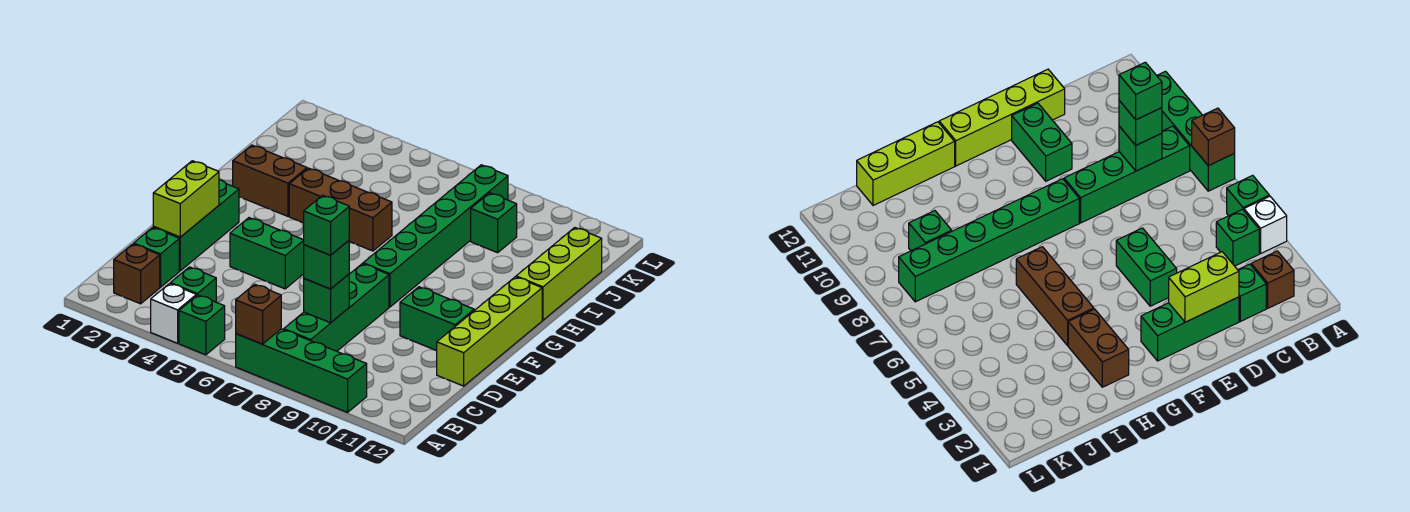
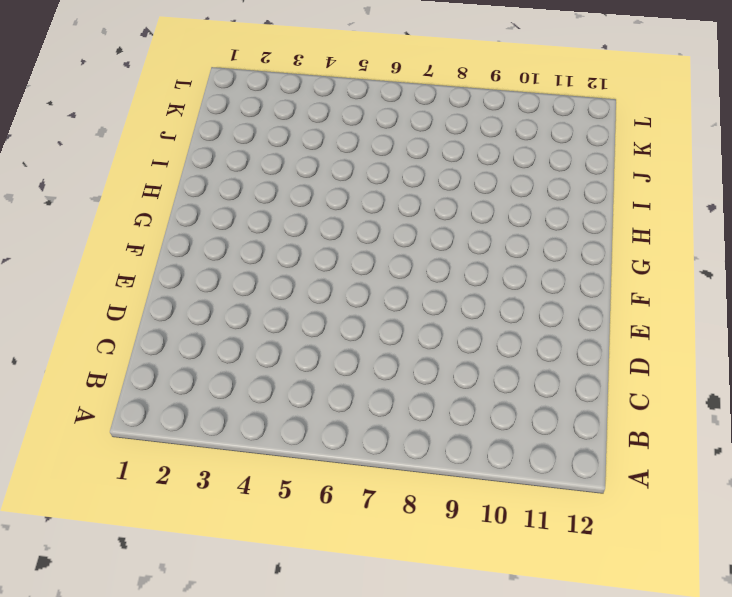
none -> white 1x1 brick [151,283,196,343]
none -> green 1x1 brick [179,295,225,355]
none -> green 1x4 brick [236,329,367,412]

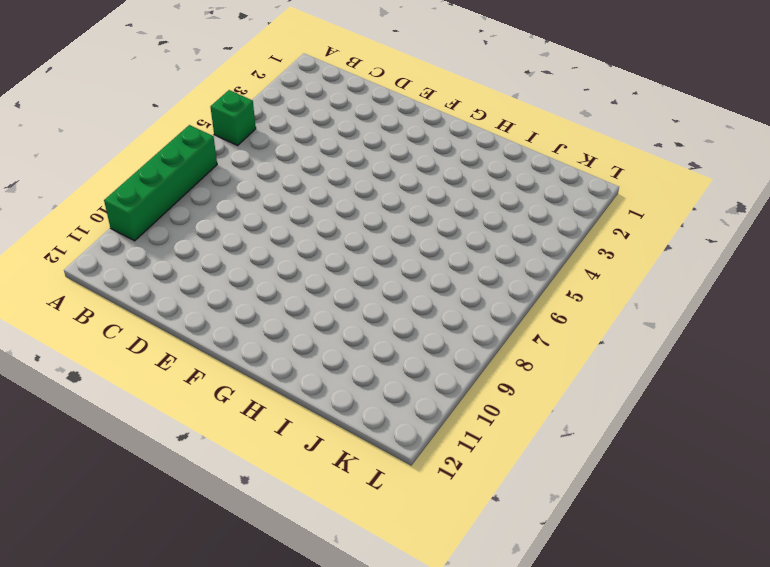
none -> white 1x1 brick [151,283,196,343]
none -> brown 1x1 brick [114,244,160,304]
none -> green 1x1 brick [170,267,216,302]

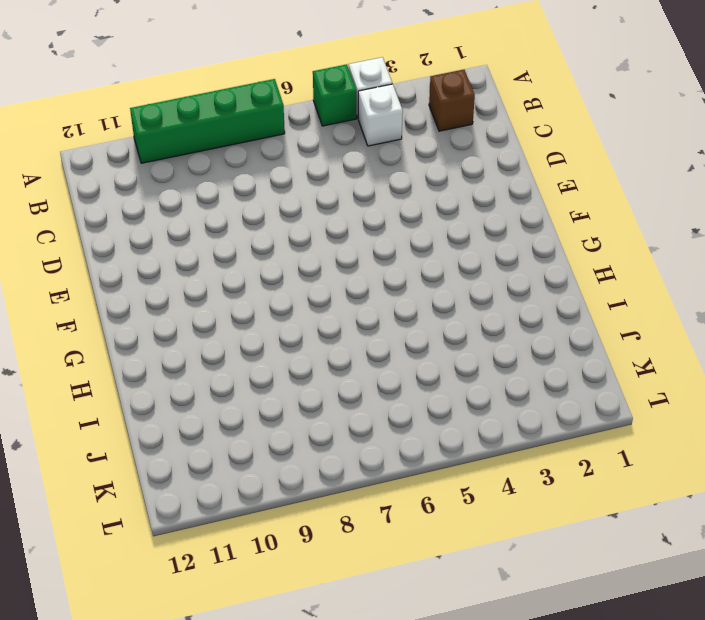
white 1x1 brick [358,84,403,146] -> green 1x1 brick [170,267,216,302]
none -> green 1x4 brick [284,264,389,351]
none -> green 1x1 brick [134,227,179,287]
none -> green 1x3 brick [153,180,239,271]

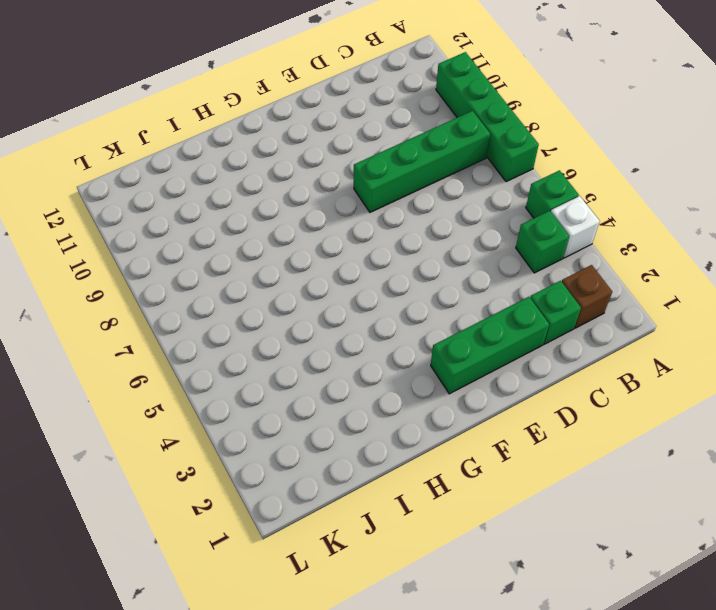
none -> lime 1x4 brick [437,277,542,386]
none -> green 1x2 brick [230,218,304,289]
none -> green 1x2 brick [400,287,474,351]

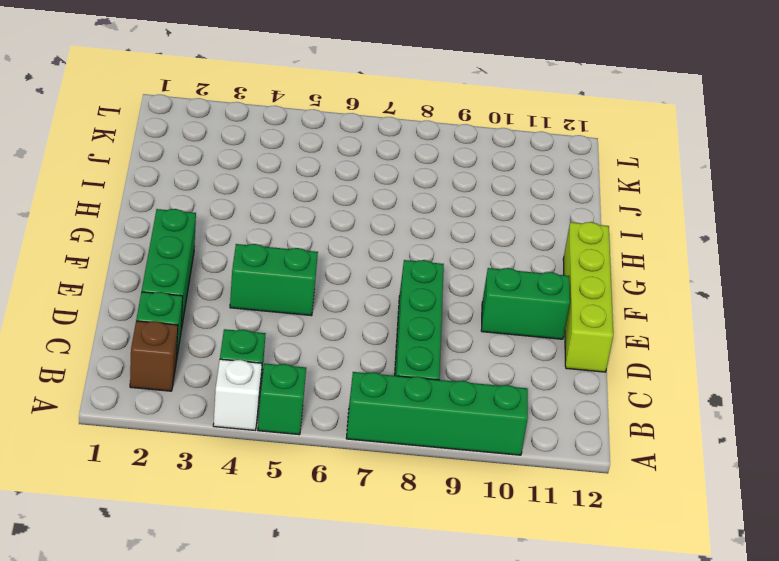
none -> green 1x6 brick [363,165,508,307]
none -> brown 1x2 brick [233,145,307,216]
none -> brown 1x3 brick [289,168,392,251]

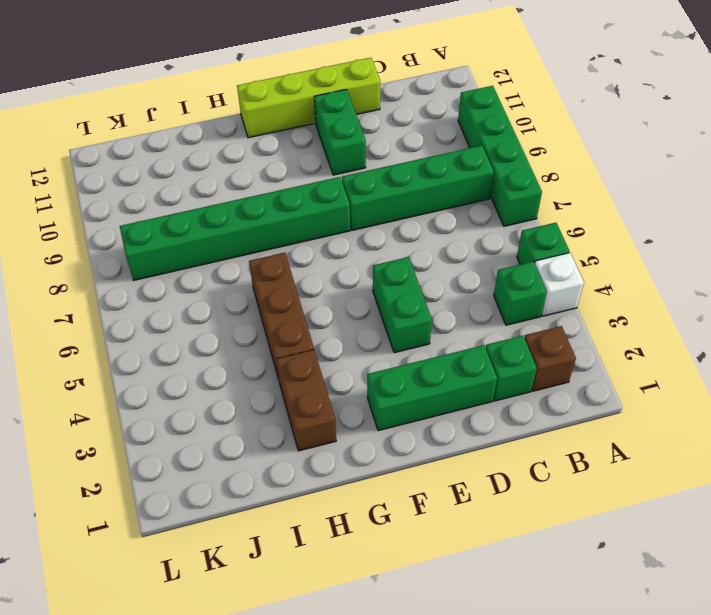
none -> lime 1x3 brick [516,228,602,320]
none -> green 1x1 brick [471,193,517,253]
none -> brown 1x1 brick [236,284,281,344]

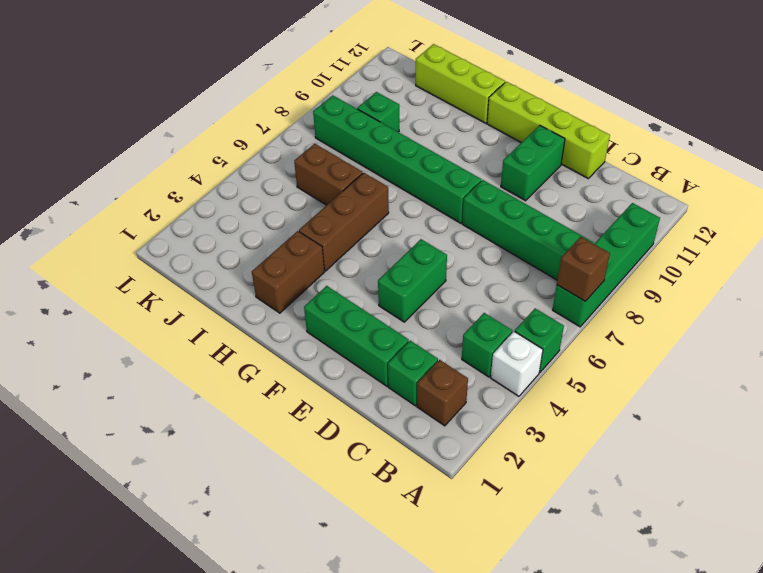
brown 1x2 brick [294,144,363,205] -> none
none -> green 1x1 brick [304,274,349,323]
none -> lime 1x2 brick [153,161,219,237]
none -> green 1x1 brick [304,241,349,289]

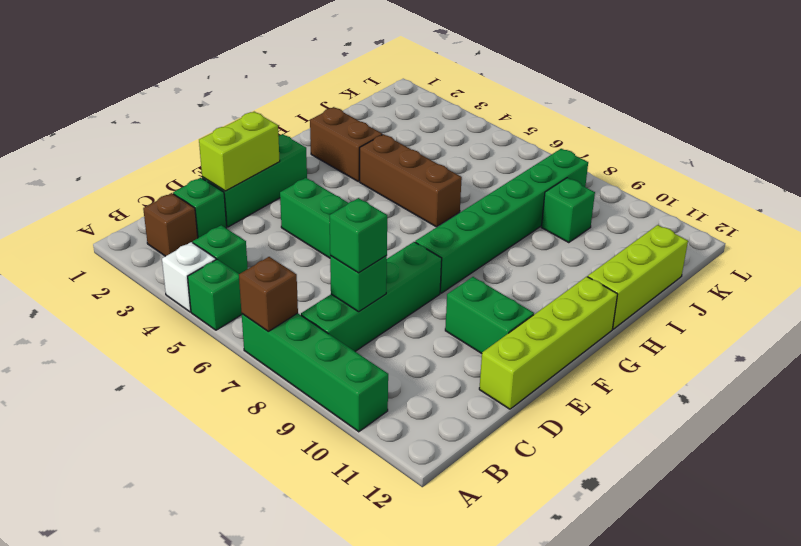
none -> green 1x1 brick [304,195,349,255]

